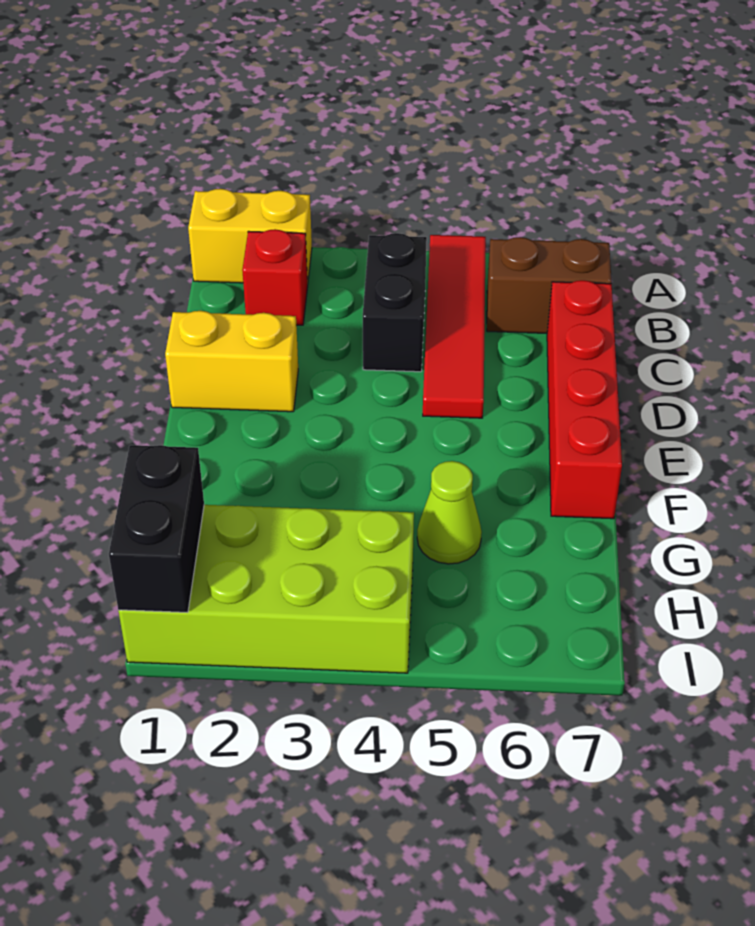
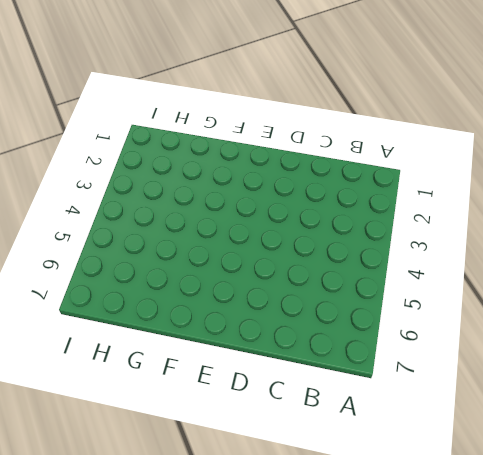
none -> yellow 1x2 brick [188,189,312,285]
none -> red 1x4 tile [423,235,486,418]

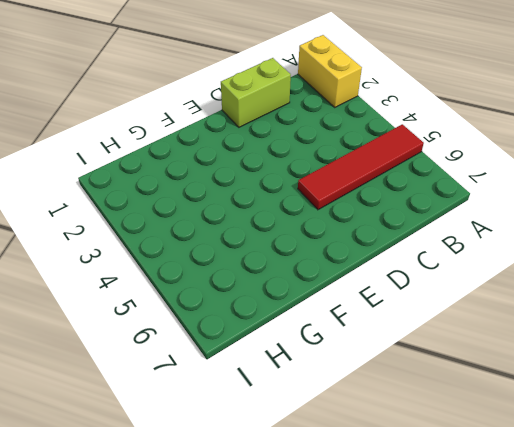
lime 1x2 brick [221,58,291,127] -> yellow 1x2 brick [165,311,298,412]
none -> red 1x1 brick [242,229,308,325]
none -> black 1x2 brick [363,233,427,372]

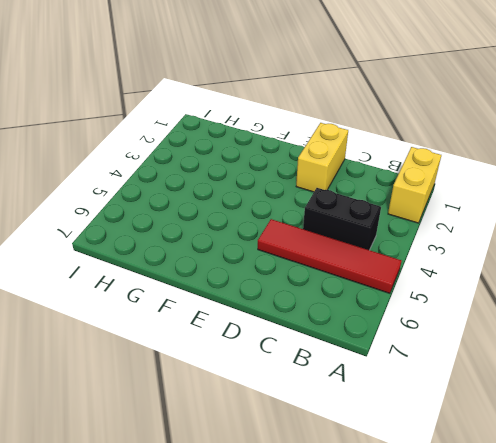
none -> red 1x1 brick [242,229,308,325]
none -> brown 1x2 brick [487,237,611,333]

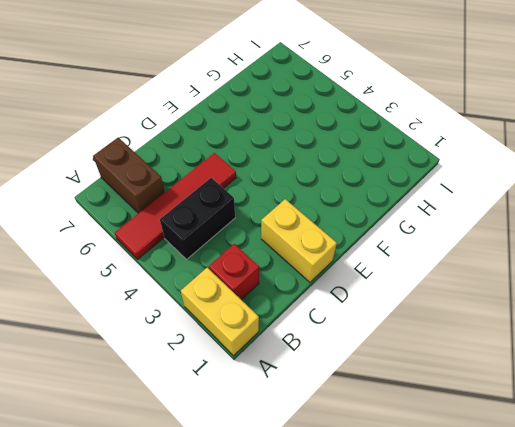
none -> red 1x4 brick [547,280,622,519]
none -> lime 1x1 cone [417,461,482,564]

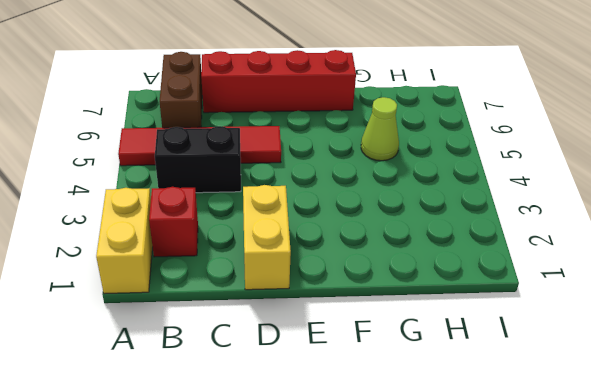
none -> lime 2x4 brick [118,505,414,673]
none -> black 1x2 brick [109,445,204,612]

